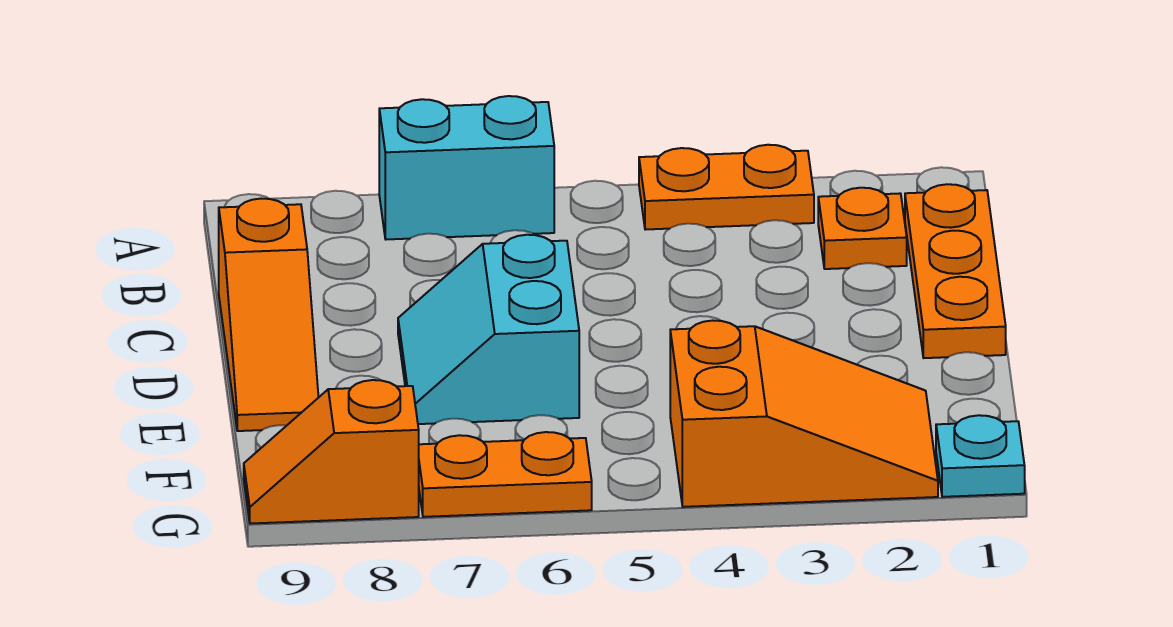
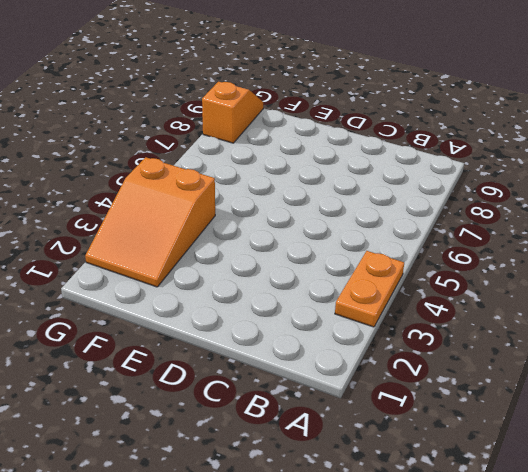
none -> cyan 1x2 brick [379,96,554,239]
none -> orange 1x3 plate [905,184,1006,358]

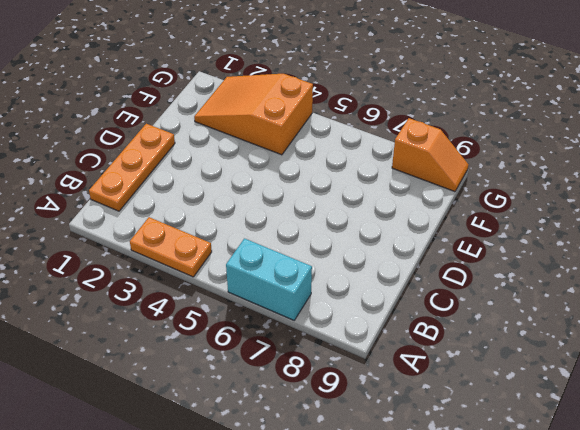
none -> orange 1x1 plate [818,188,907,269]
none -> orange 1x3 slope [219,199,319,431]

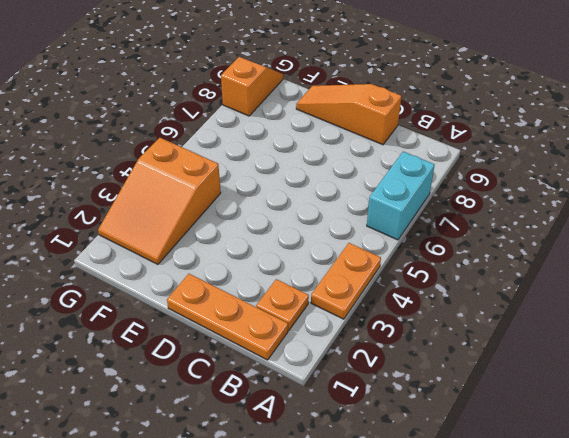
none -> cyan 2x2 slope [398,235,579,424]
none -> cyan 1x1 plate [936,415,1025,497]

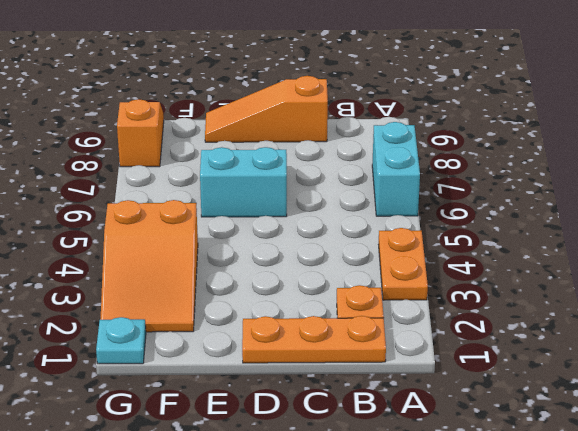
none -> orange 1x2 plate [419,432,592,517]

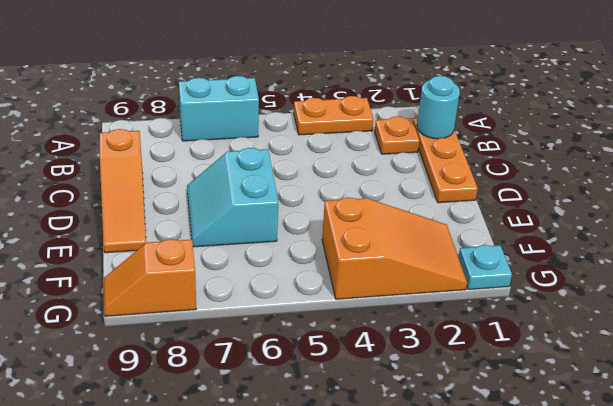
cyan 1x1 round brick [417,76,460,139] -> none
none -> orange 1x2 plate [419,432,592,517]

